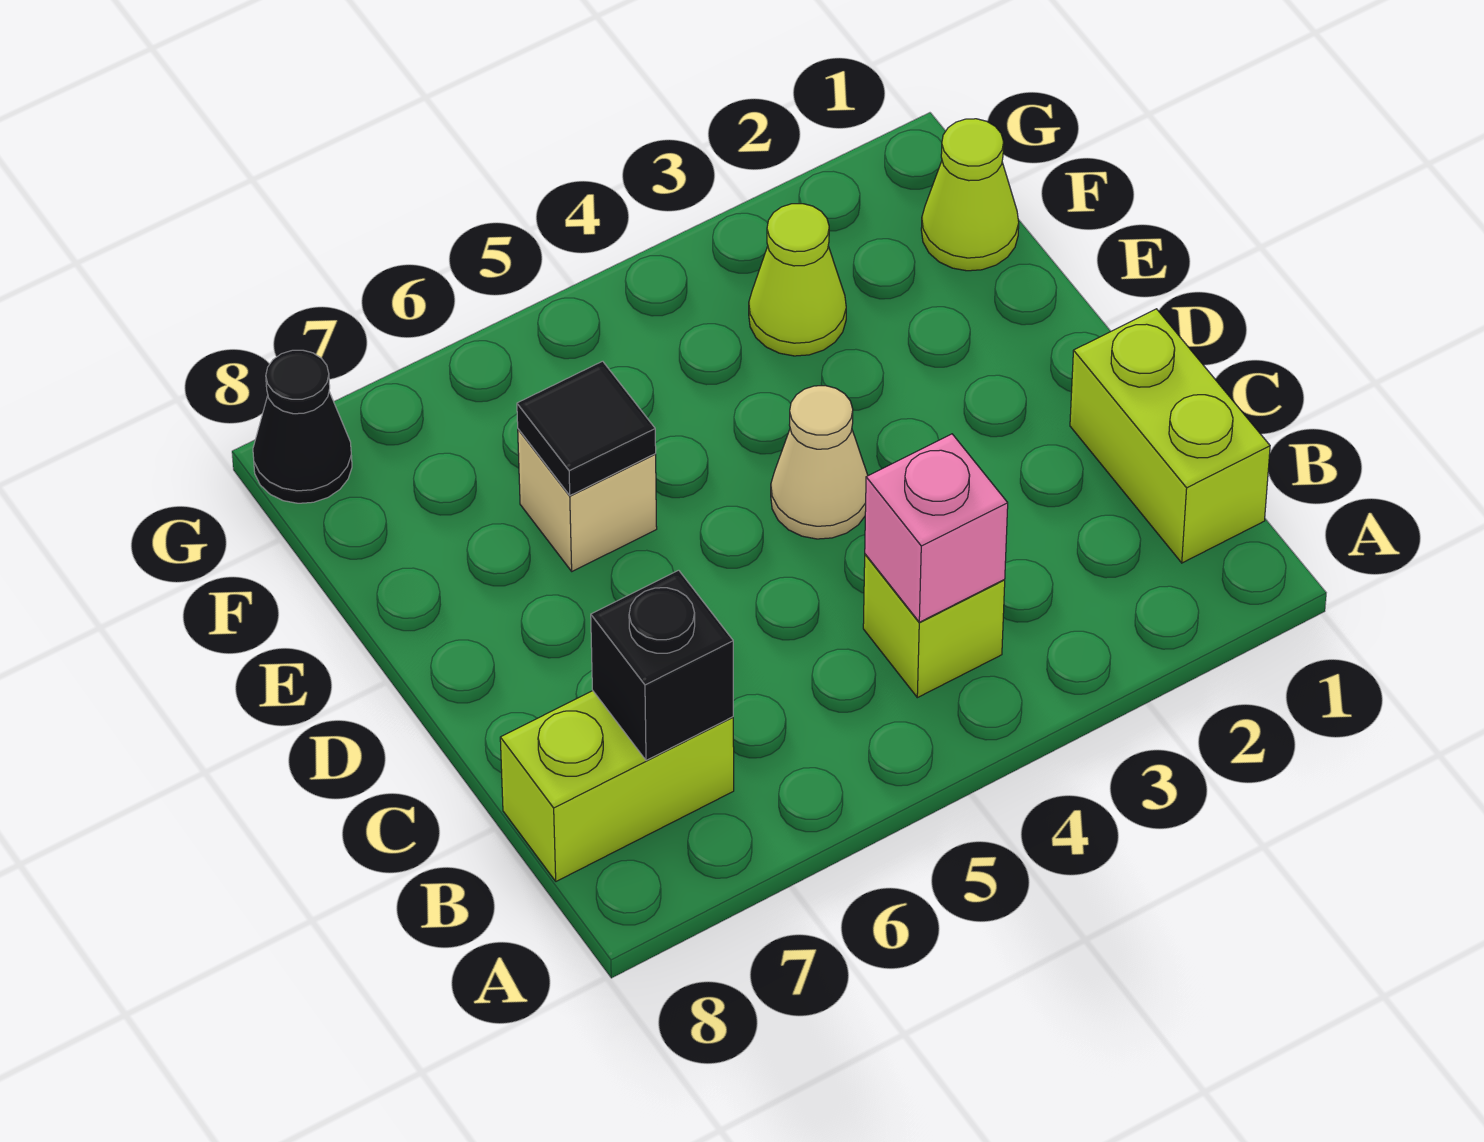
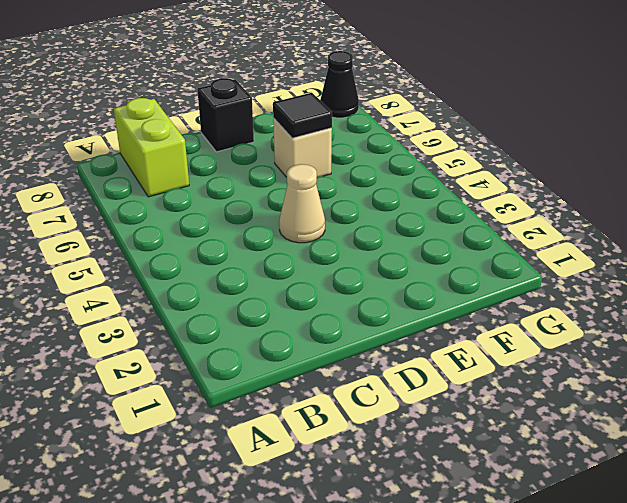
black 1x1 brick [197,78,254,152] -> black 1x1 brick moved to [591,570,733,760]
none -> lime 1x2 brick [1070,309,1270,563]
none -> lime 1x1 brick [863,554,1005,698]

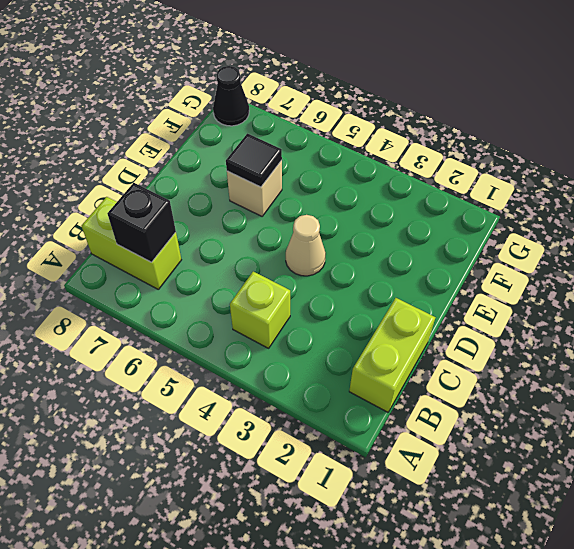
none -> lime 1x1 cone [921,119,1019,271]
none -> lime 1x1 cone [749,204,846,356]

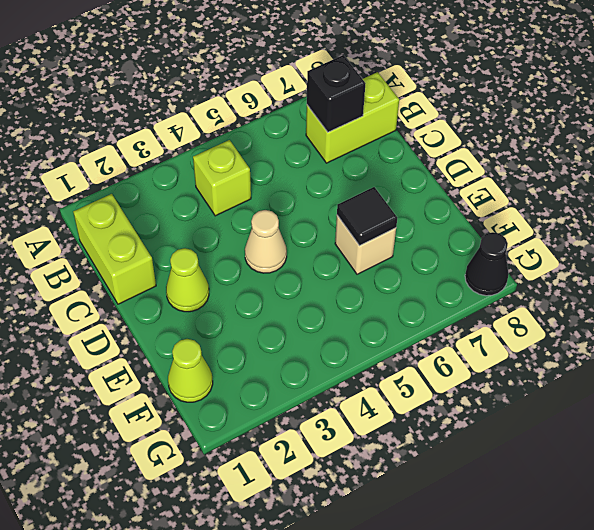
lime 1x1 cone [166,248,209,312] -> lime 1x1 cone moved to [749,204,846,356]
none -> pink 1x1 brick [865,434,1008,622]

